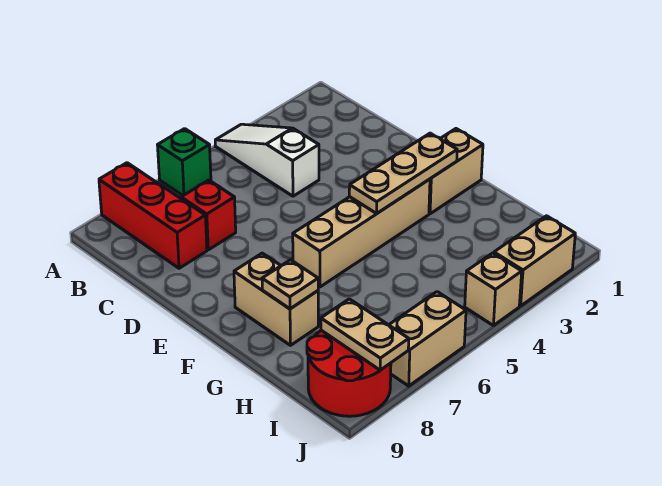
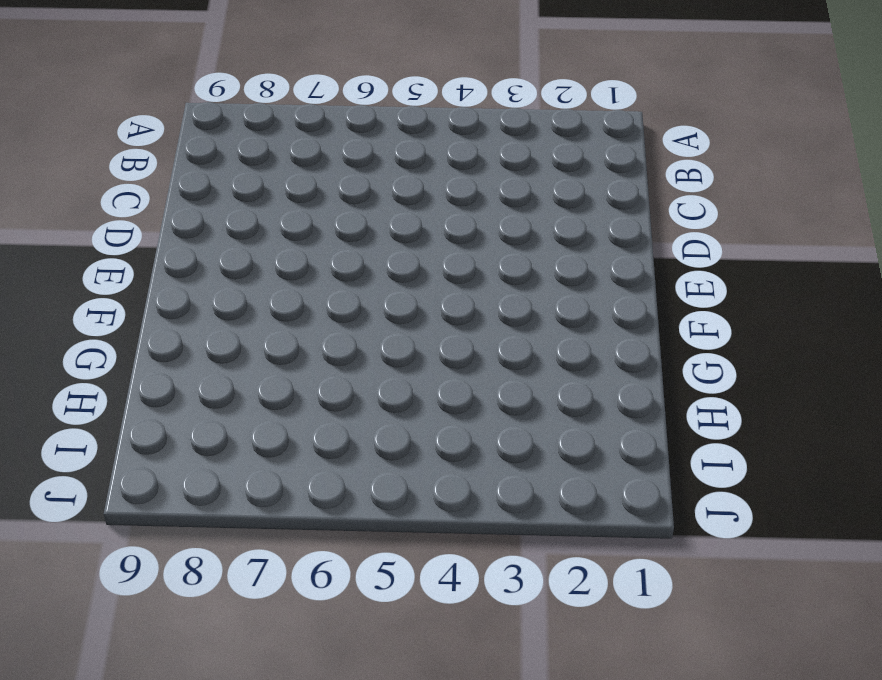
none -> white 1x3 slope [215,124,319,196]
none -> green 1x1 brick [158,129,211,195]
none -> red 1x3 brick [99,163,207,268]

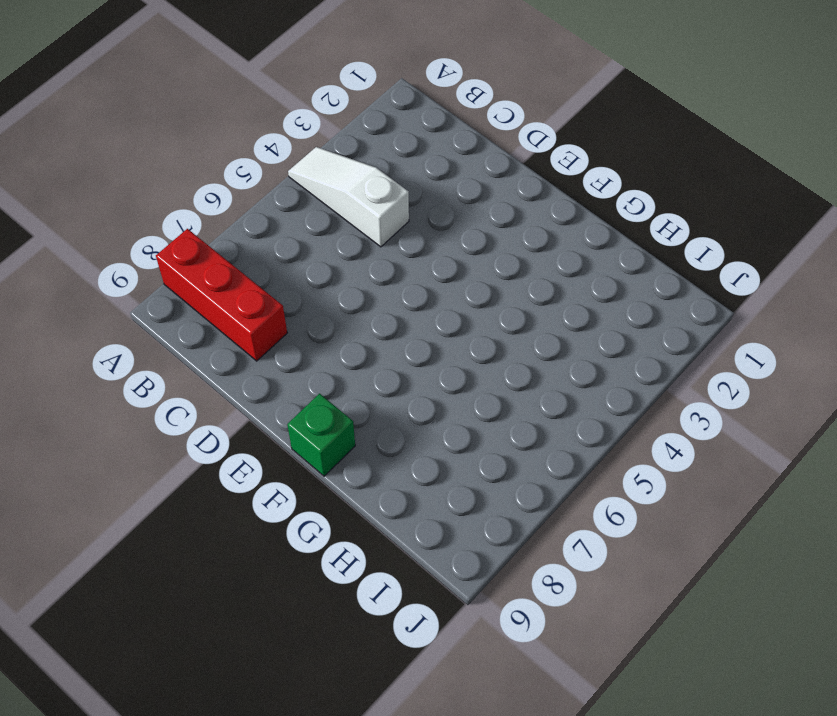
green 1x1 brick [287,394,355,476] -> green 1x1 brick moved to [158,129,211,195]
none -> red 1x1 brick [181,180,236,250]
none -> tan 1x2 brick [429,129,483,214]
none -> tan 1x4 brick [293,179,430,287]

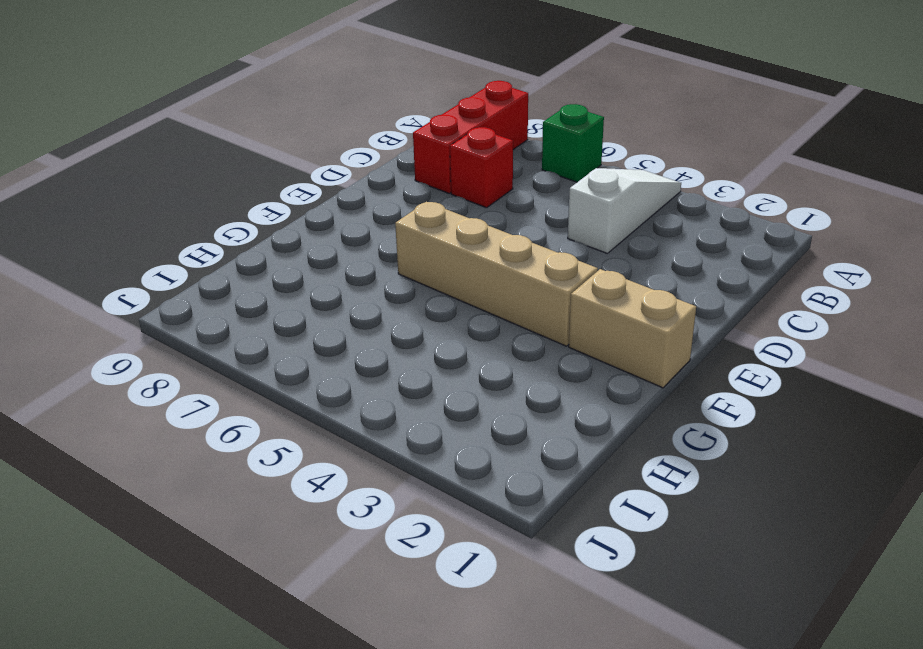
none -> tan 1x2 brick [234,253,318,345]
none -> red 2x2 round brick [307,330,391,416]
none -> tan 1x2 brick [494,216,575,306]

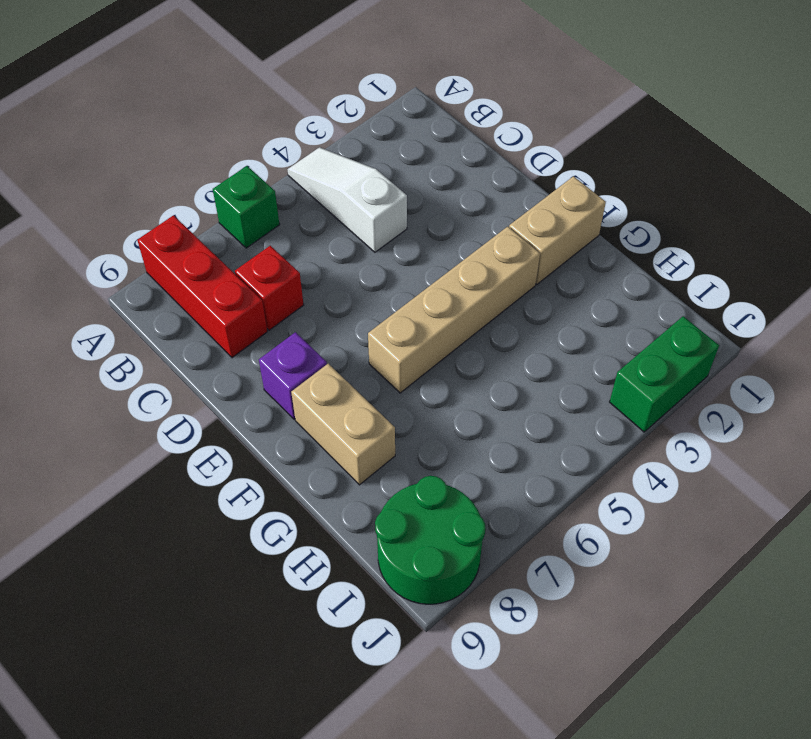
purple 1x1 brick [259,332,327,419] -> none
green 2x2 round brick [375,476,486,604] -> red 2x2 round brick [307,330,391,416]
green 1x2 brick [610,316,719,432] -> tan 1x2 brick [494,216,575,306]
none -> tan 1x1 brick [465,253,522,325]
none -> tan 1x2 brick [389,292,466,386]
none -> tan 1x3 plate [349,133,457,213]

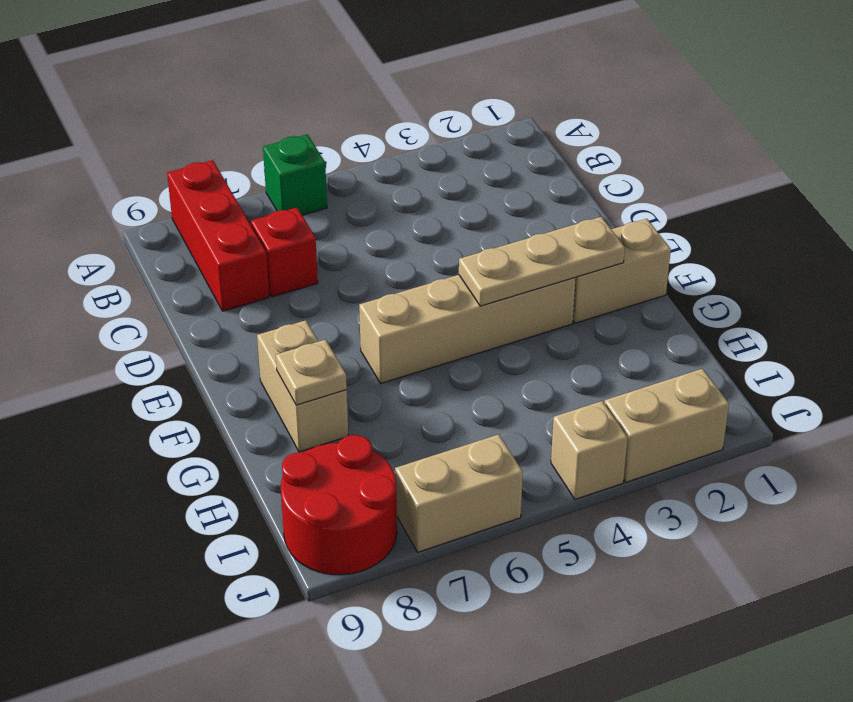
none -> white 1x3 slope [215,124,319,196]
none -> tan 1x2 plate [321,299,409,370]

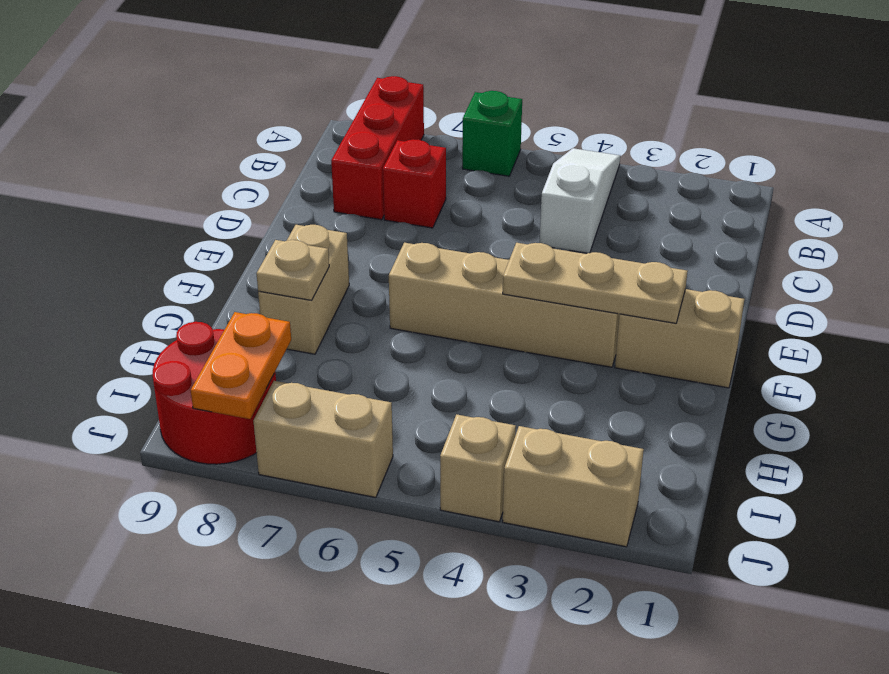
orange 1x2 plate [191,312,291,419] -> tan 1x2 plate [321,299,409,370]

